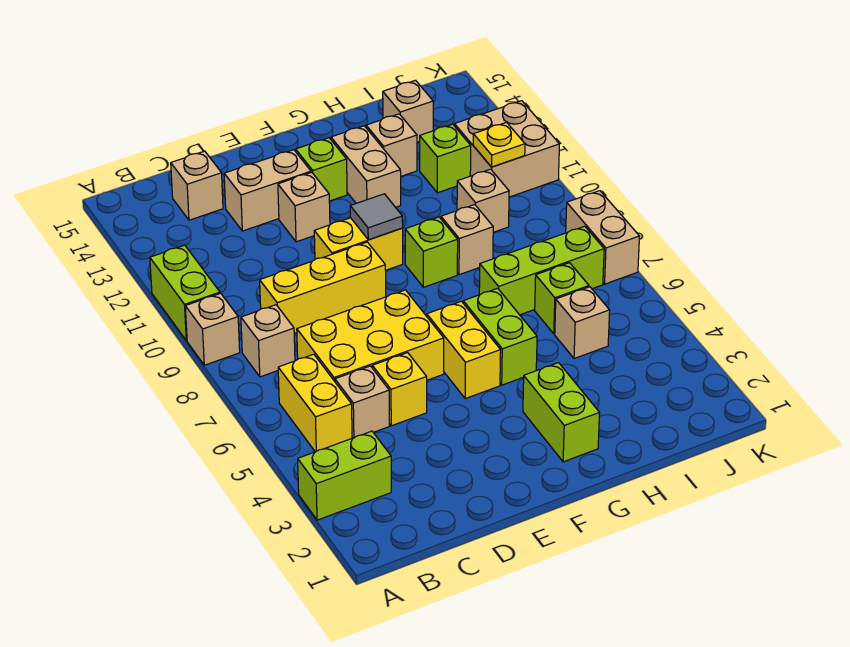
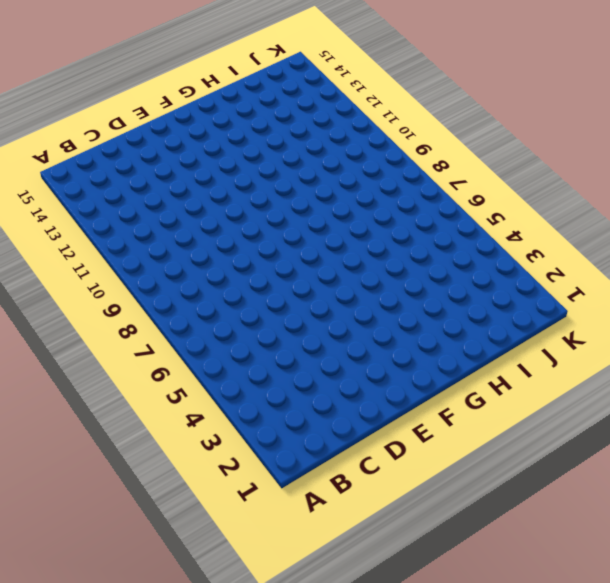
none -> lime 1x2 brick [298,431,391,520]
none -> tan 1x1 brick [185,293,240,365]
none -> lime 1x2 brick [150,245,220,341]
none -> yellow 1x2 brick [278,354,352,452]

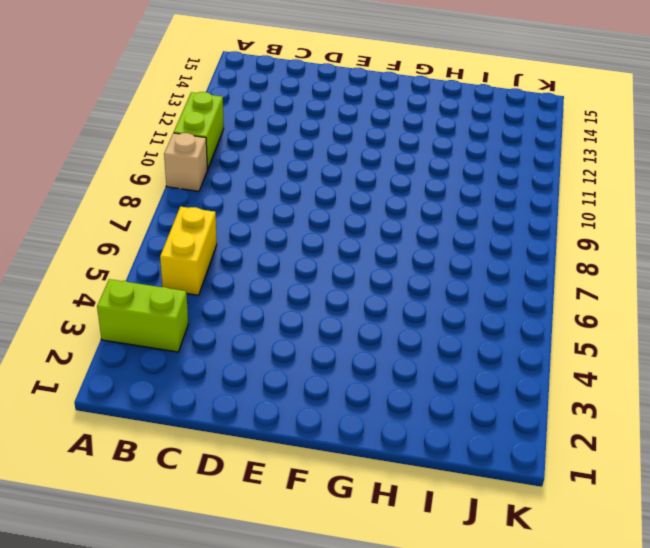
none -> tan 1x1 brick [241,305,295,377]
none -> tan 1x1 brick [335,366,389,438]
none -> yellow 2x3 brick [297,290,444,381]
none -> yellow 1x3 brick [260,242,386,333]

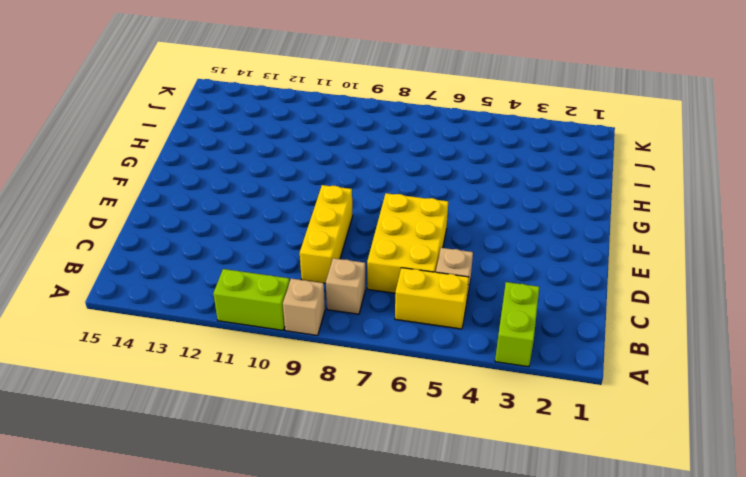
none -> tan 1x1 brick [171,151,223,220]
none -> yellow 1x1 brick [372,353,427,426]
none -> tan 1x2 brick [224,150,311,231]
none -> yellow 1x2 brick [314,218,403,270]

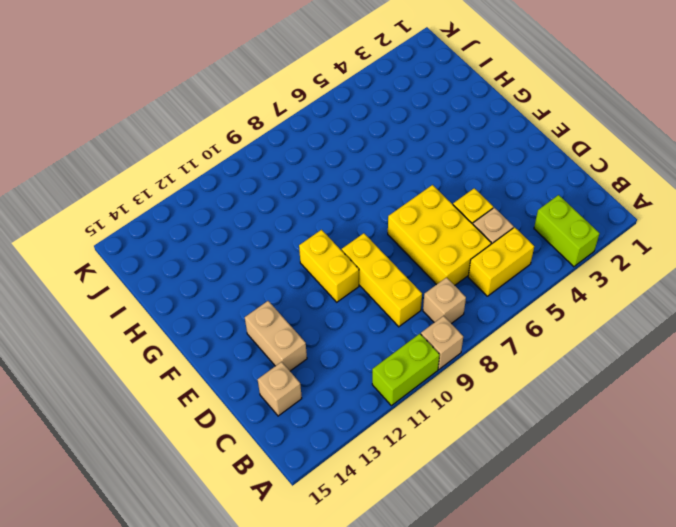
none -> tan 1x1 brick [278,172,330,242]
none -> yellow 1x2 brick [427,301,501,399]
none -> lime 1x1 brick [296,138,347,201]
none -> lime 1x2 brick [523,363,600,462]

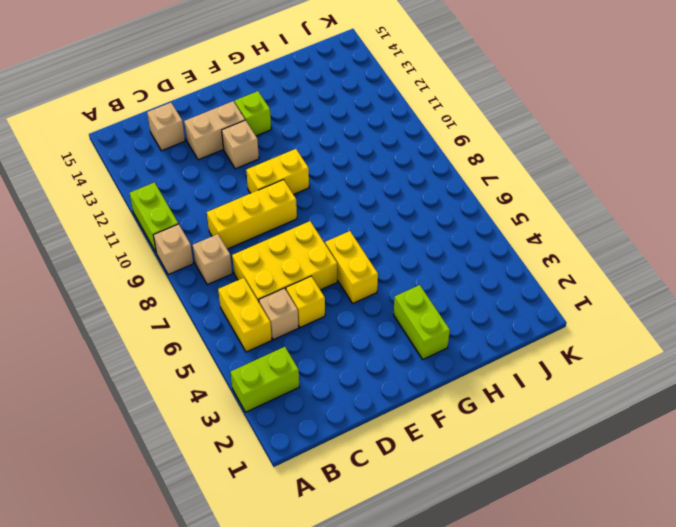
none -> lime 1x2 brick [463,288,537,385]
none -> lime 1x1 brick [405,217,458,287]
none -> tan 1x2 brick [331,126,401,207]
none -> lime 1x3 brick [479,226,604,315]

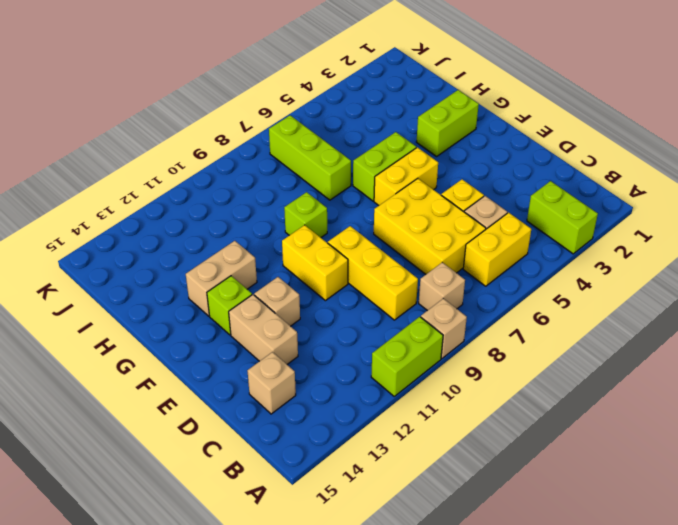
none -> tan 1x1 brick [441,205,493,275]
none -> tan 1x1 brick [366,114,417,176]
none -> tan 1x1 brick [555,287,610,359]
none -> lime 1x1 brick [535,263,589,334]

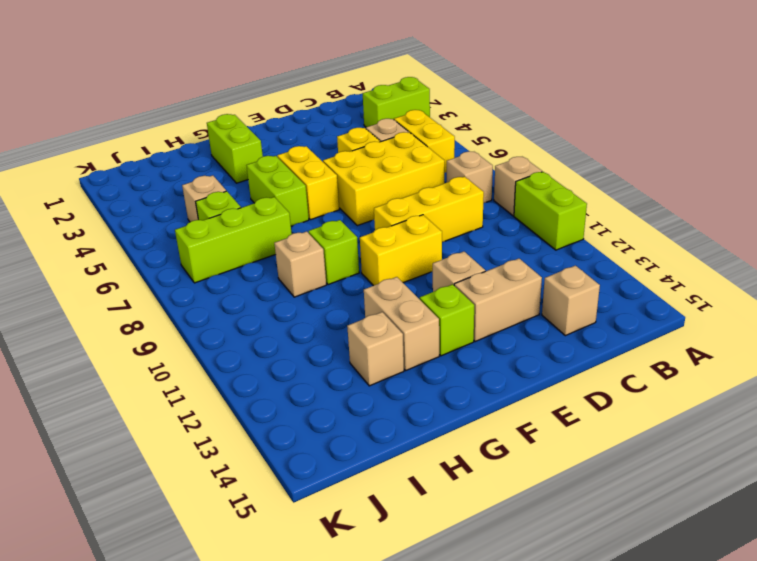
none -> tan 1x1 brick [457,169,509,232]
none -> lime 1x1 brick [420,124,471,193]
none -> tan 1x1 brick [383,80,433,142]
none -> tan 2x2 brick [454,101,559,197]

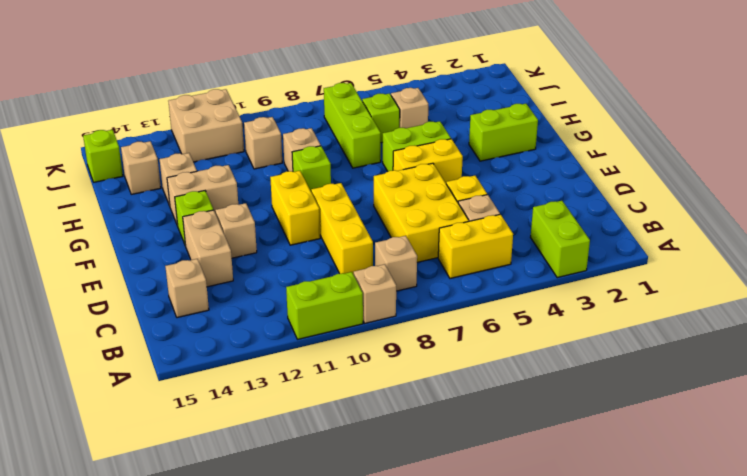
lime 1x1 brick [83,130,123,182] -> lime 1x1 brick moved to [420,124,471,193]
none -> tan 1x2 brick [566,191,640,284]
none -> grey 1x1 tile [350,194,403,240]
none -> yellow 1x1 plate [473,122,525,167]

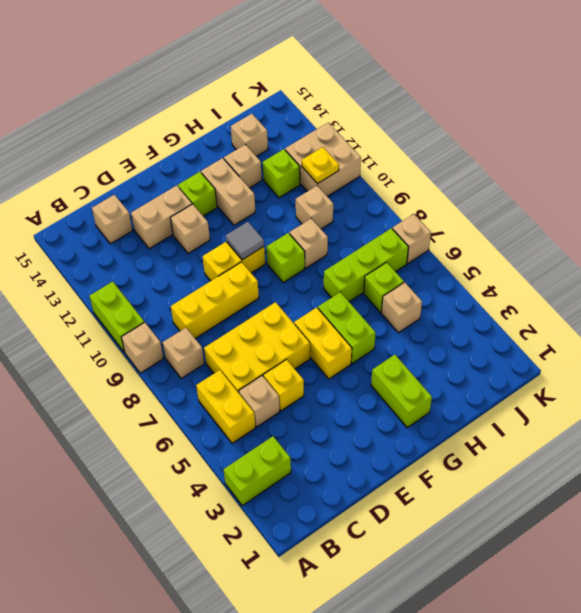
tan 1x1 brick [393,214,431,263] -> tan 1x2 brick [566,191,640,284]

